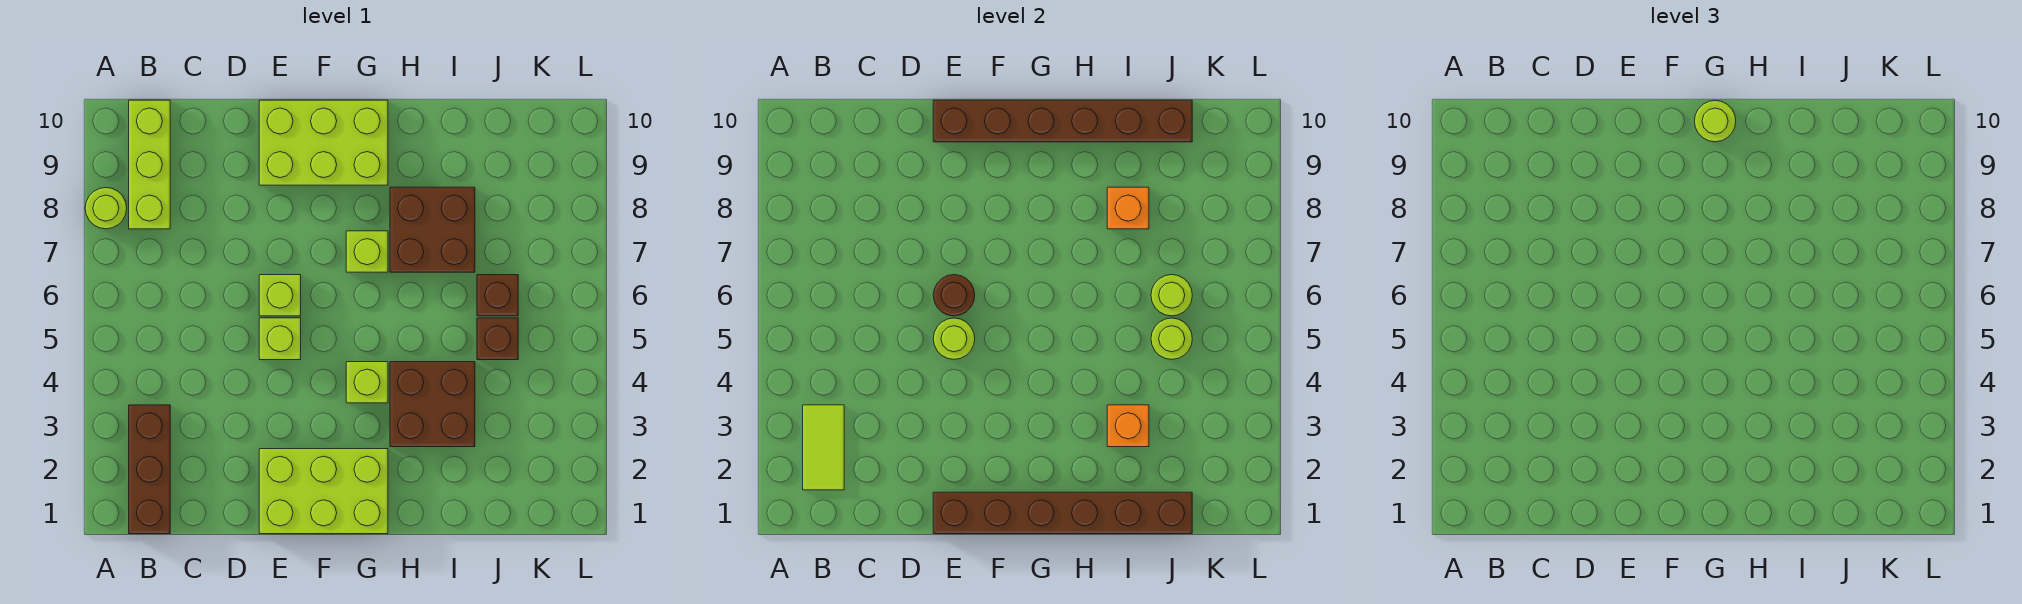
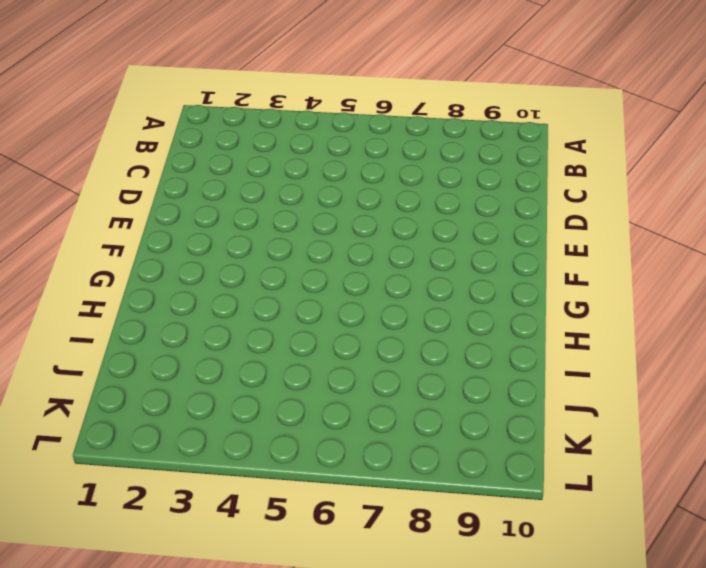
none -> lime 1x1 round brick [85,188,127,229]
none -> brown 1x3 brick [129,405,170,534]
none -> lime 1x3 brick [129,100,170,229]

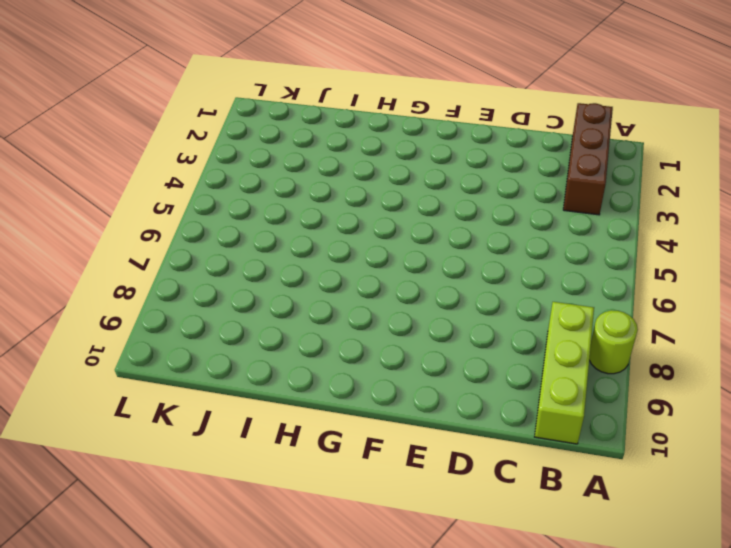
none -> lime 2x3 brick [259,449,388,534]
none -> lime 1x1 brick [259,318,301,360]
none -> lime 1x1 brick [259,275,301,316]

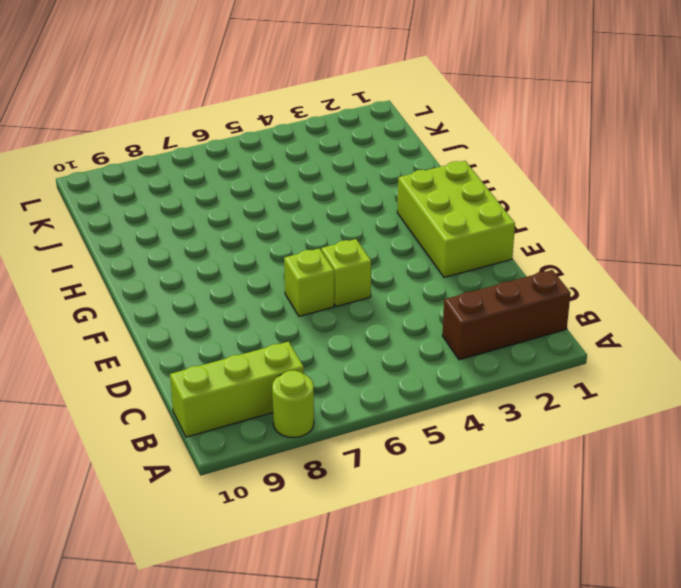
none -> lime 2x3 brick [259,100,388,185]
none -> lime 1x1 brick [346,362,388,403]
none -> lime 1x1 brick [346,231,388,272]

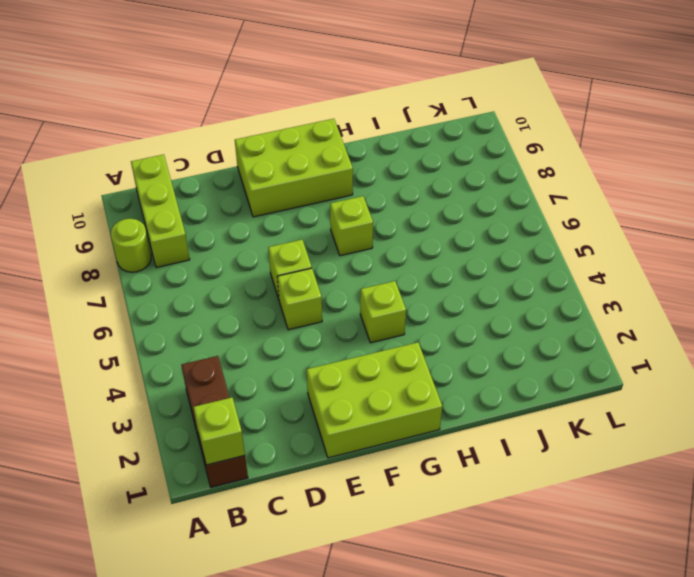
lime 1x1 brick [193,398,245,465] -> none
none -> brown 2x2 brick [390,362,475,447]
none -> brown 2x2 brick [390,187,475,272]
none -> brown 1x1 brick [477,318,518,360]

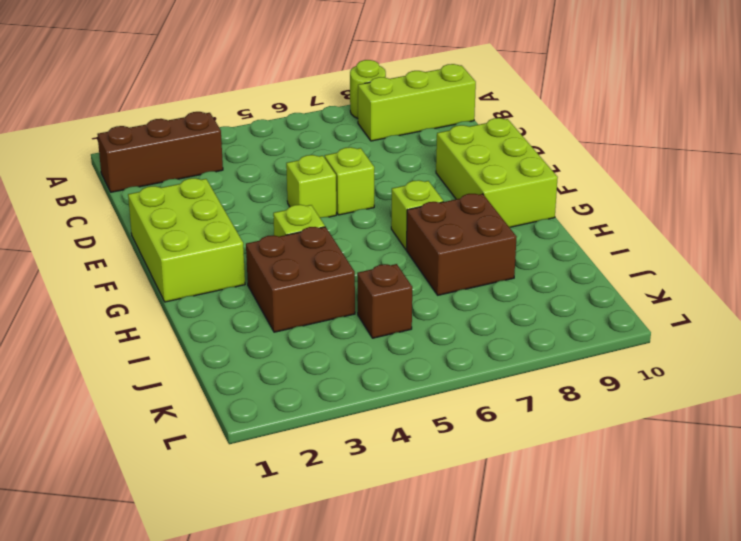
none -> brown 1x1 brick [477,275,518,316]
none -> lime 1x2 tile [803,405,844,490]
none -> brown 1x6 brick [933,492,1192,534]

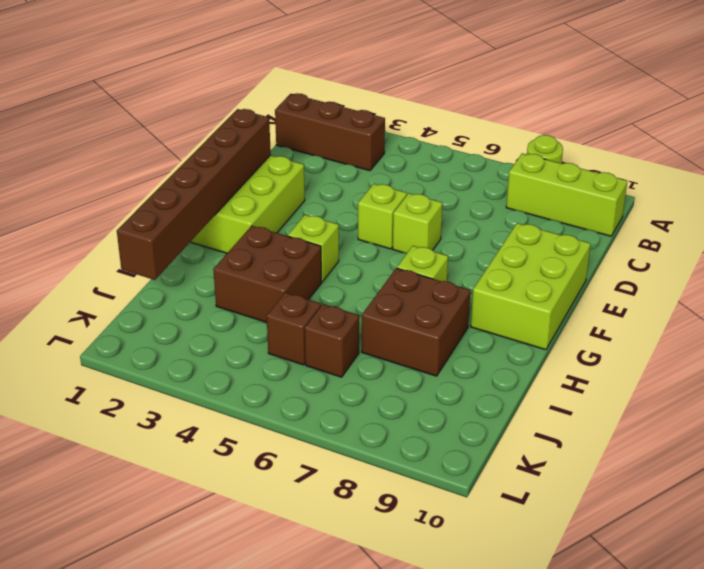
none -> lime 1x2 tile [803,405,844,490]
none -> lime 1x1 round brick [933,318,975,359]
none -> brown 1x1 round brick [933,275,975,316]

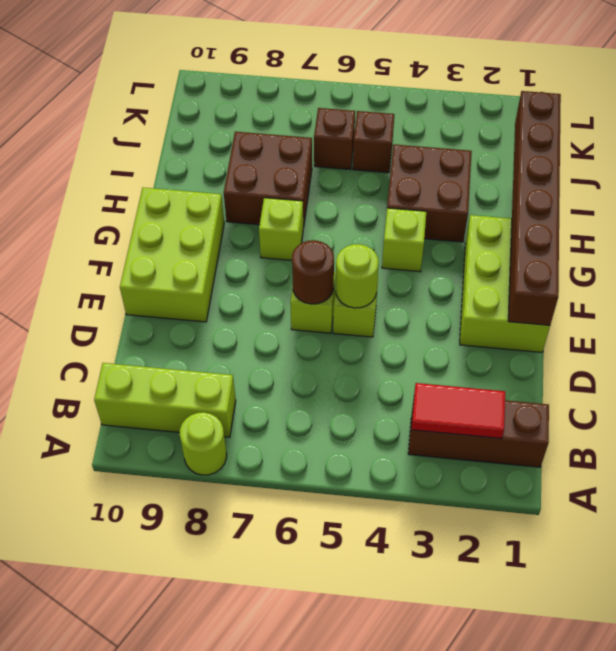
red 1x2 tile [412,383,505,438] -> lime 1x2 tile [803,405,844,490]
none -> brown 1x6 brick [933,100,1192,142]
none -> orange 1x1 brick [1107,405,1149,447]
none -> orange 1x1 brick [1107,187,1149,229]

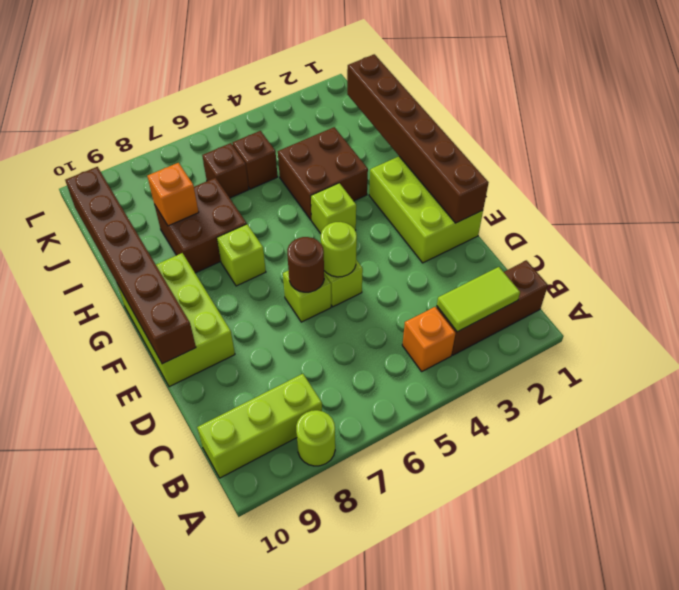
orange 1x1 brick [402,307,455,371] -> orange 1x1 brick moved to [1107,405,1149,447]
none -> lime 1x1 round brick [1151,318,1192,359]
none -> lime 1x1 round brick [1151,275,1192,316]
none -> lime 1x1 round brick [1694,100,1736,142]

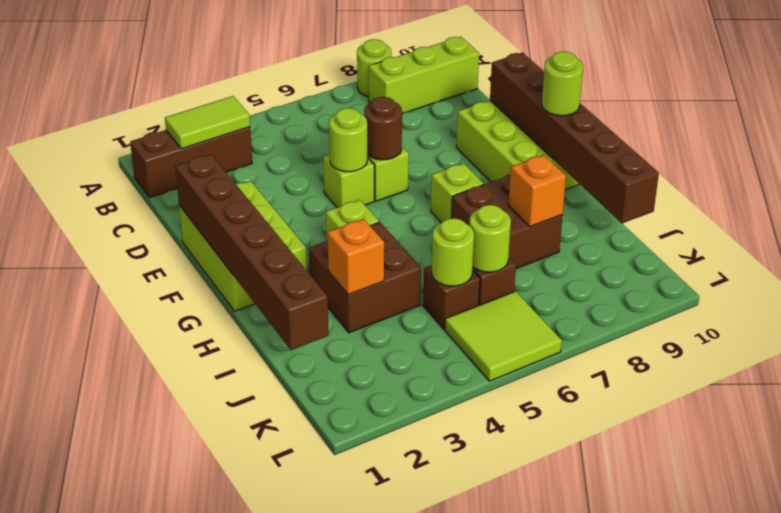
lime 2x2 tile [445,291,562,381] -> none

